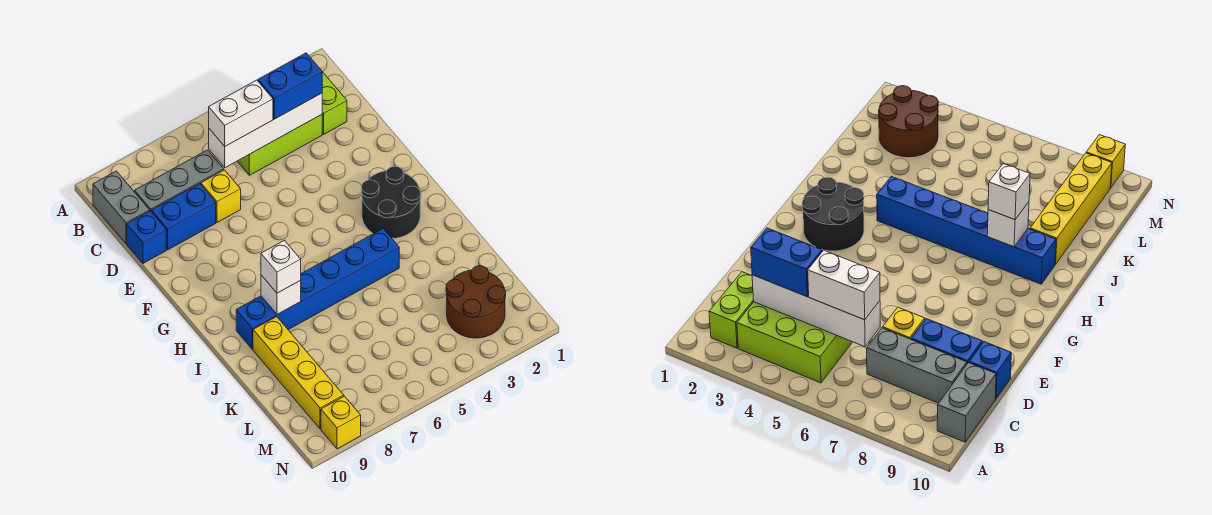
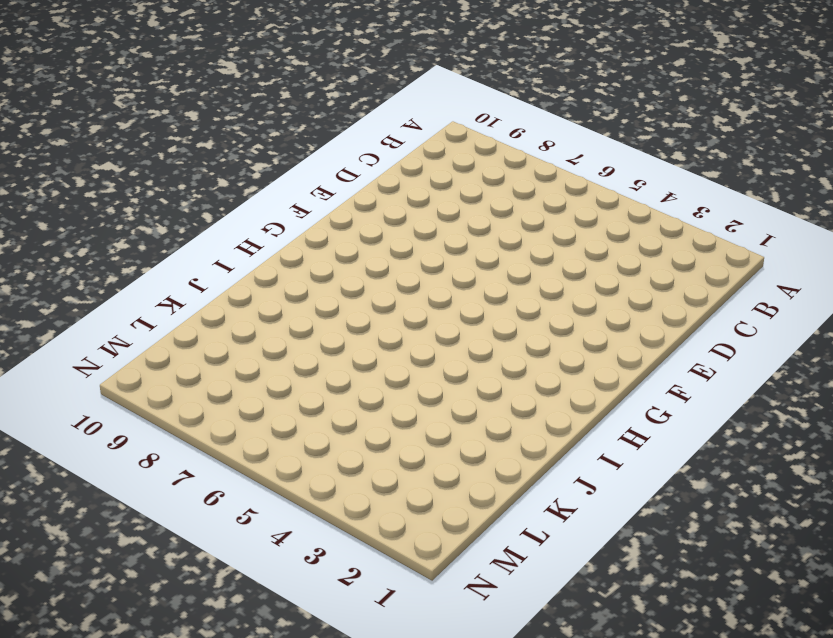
none -> lime 1x2 brick [322,72,347,134]
none -> lime 2x3 brick [237,115,322,175]
none -> grey 1x2 brick [93,171,149,244]

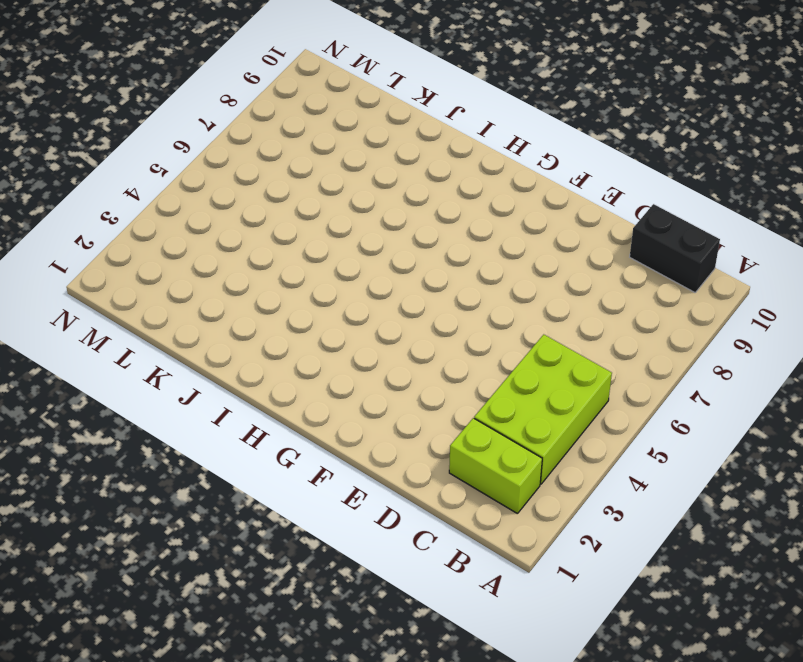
black 1x2 brick [630,204,720,292] -> grey 1x2 brick [93,171,149,244]
none -> grey 1x3 brick [135,150,224,211]
none -> yellow 1x1 brick [201,170,241,223]
none -> blue 1x2 brick [151,184,216,250]

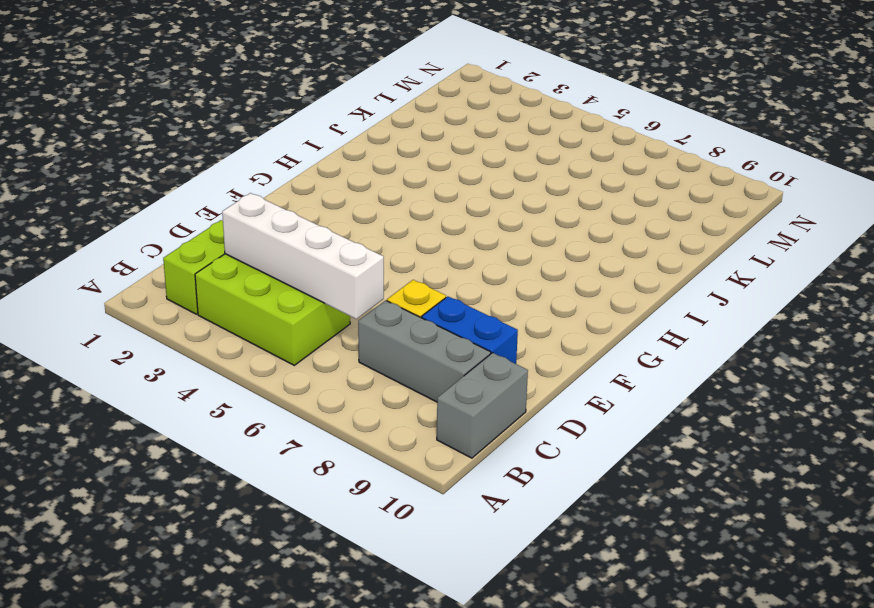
none -> blue 1x1 brick [127,211,166,263]
none -> black 2x2 round brick [361,166,421,238]
none -> blue 1x6 brick [236,229,399,349]

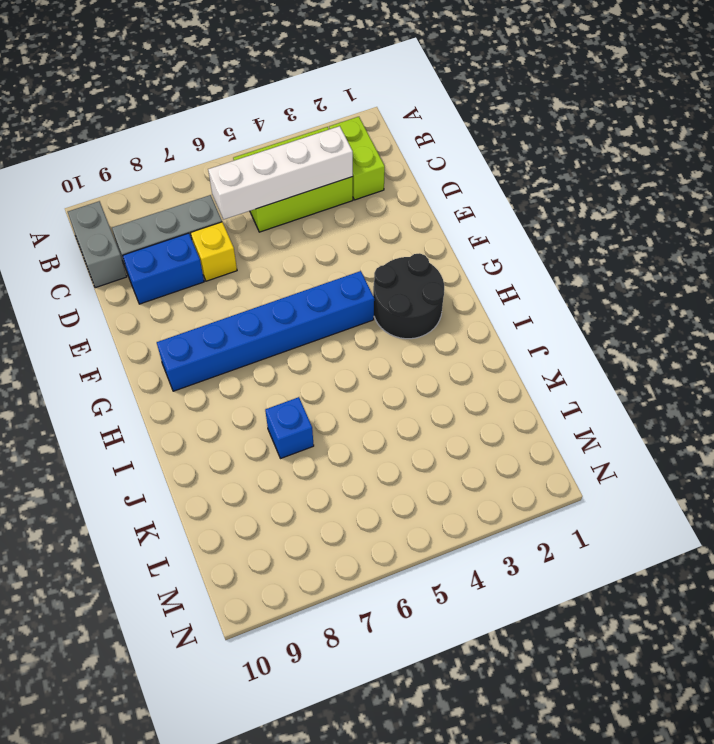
blue 1x6 brick [157,271,374,391] -> blue 1x6 brick moved to [236,229,399,349]
blue 1x1 brick [265,397,314,459] -> blue 1x1 brick moved to [127,211,166,263]
none -> yellow 1x4 brick [253,317,344,429]
none -> brown 2x2 round brick [446,266,506,338]
none -> yellow 1x1 brick [321,396,361,449]

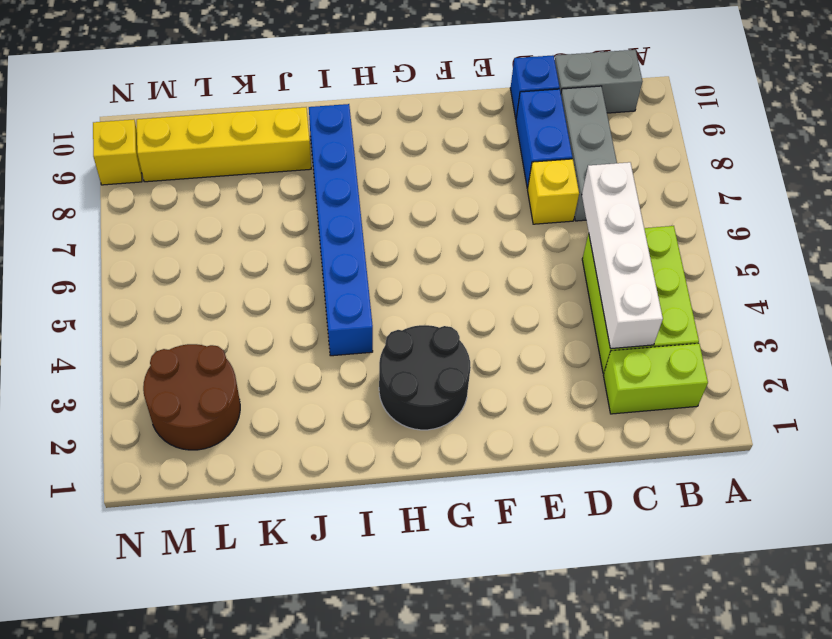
none -> white 1x1 brick [261,275,301,314]
none -> blue 1x2 brick [258,53,322,119]
none -> white 1x2 brick [209,80,273,146]

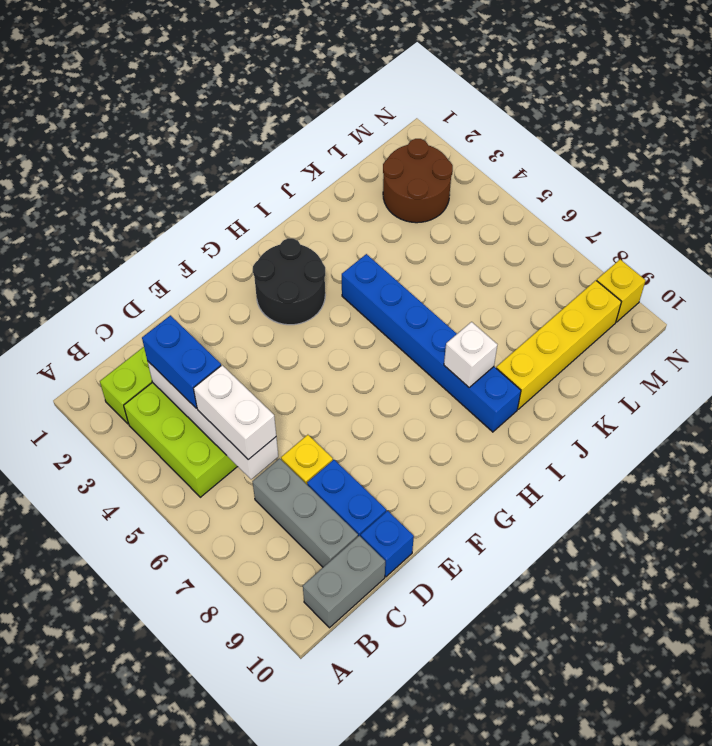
none -> white 1x1 brick [261,240,301,293]

